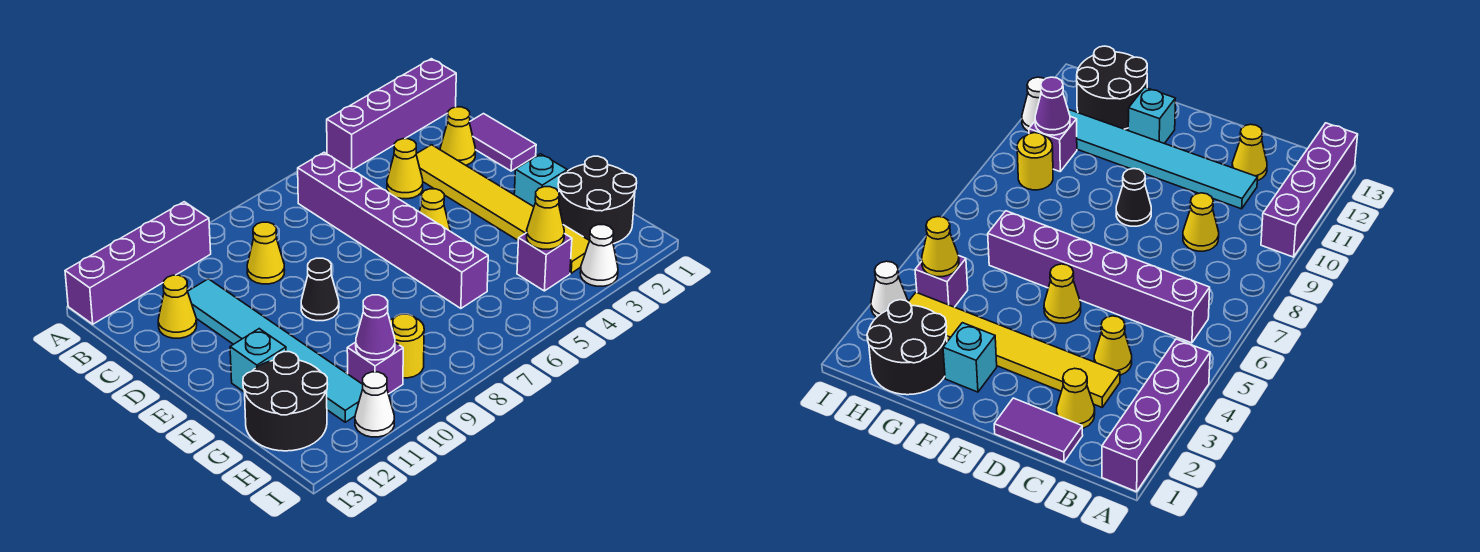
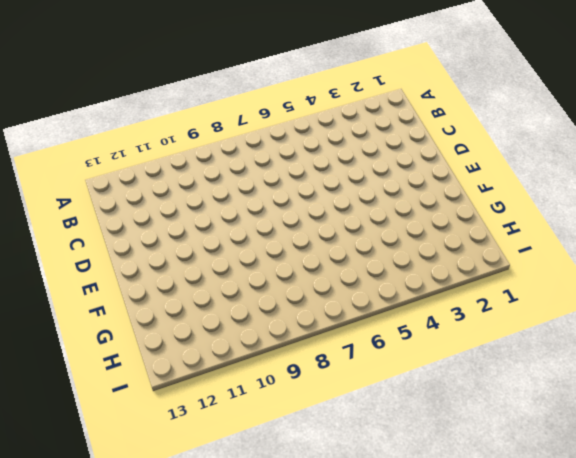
none -> purple 1x4 brick [327,59,456,170]
none -> purple 1x4 brick [65,202,211,324]
none -> purple 1x6 brick [298,152,488,308]

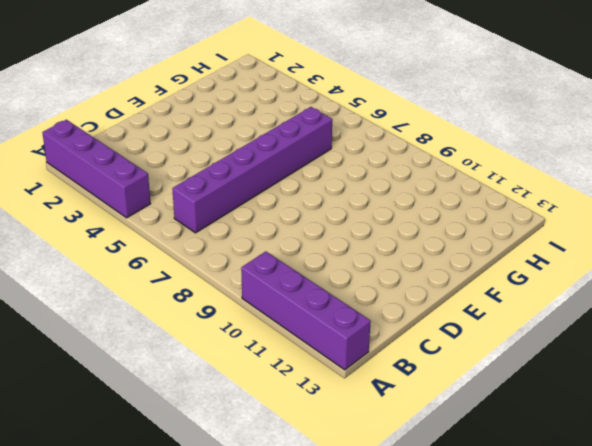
none -> purple 1x2 tile [469,114,536,171]
none -> yellow 1x1 cone [440,107,476,165]
none -> yellow 1x6 tile [416,145,589,273]

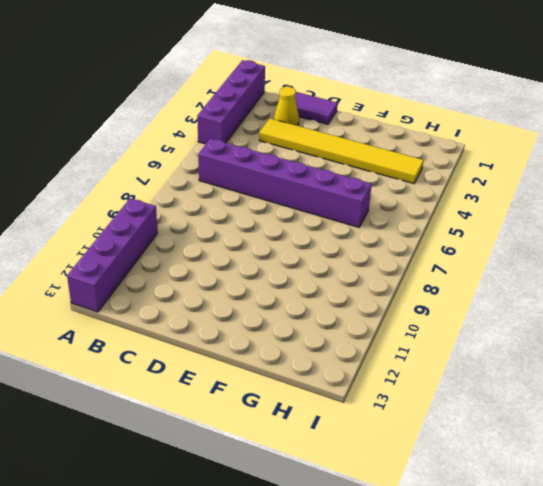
none -> yellow 1x1 cone [387,139,423,199]
none -> yellow 1x1 cone [247,222,285,284]
none -> cyan 1x6 tile [188,279,363,422]

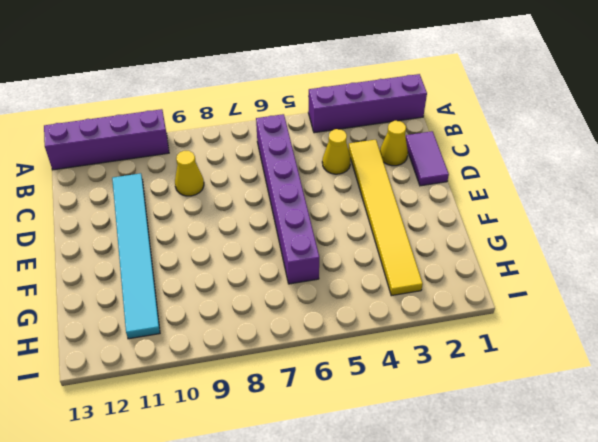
none -> yellow 1x1 cone [158,275,197,338]
none -> yellow 1x1 cone [419,189,450,231]
none -> black 1x1 cone [301,258,339,321]

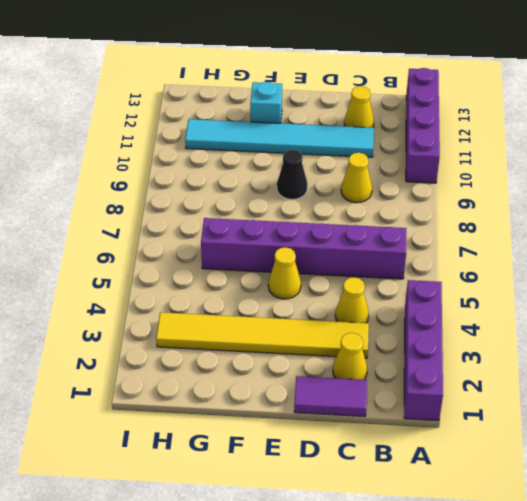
none -> cyan 1x1 brick [514,154,567,207]
none -> black 2x2 round brick [558,156,637,244]
none -> black 2x2 round brick [243,352,328,451]

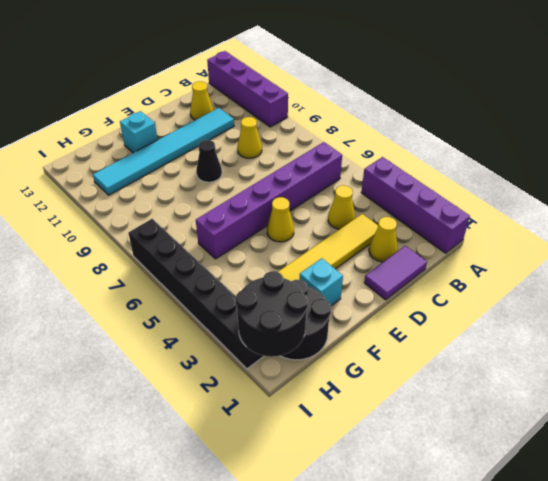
black 2x2 round brick [236,271,308,357] -> black 2x2 round brick moved to [243,352,328,451]
black 1x6 brick [128,219,264,369] -> white 1x1 cone [580,225,618,286]
none -> purple 1x1 brick [517,233,572,291]
none -> yellow 1x1 round brick [390,314,424,378]
none -> purple 1x1 brick [347,342,403,394]

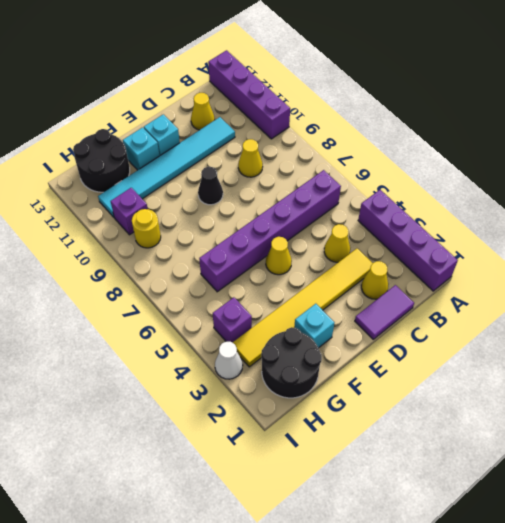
cyan 1x1 brick [144,114,180,156] -> none
none -> white 1x1 cone [355,372,394,437]
none -> yellow 1x1 cone [527,187,564,249]
none -> purple 1x1 cone [356,295,395,360]

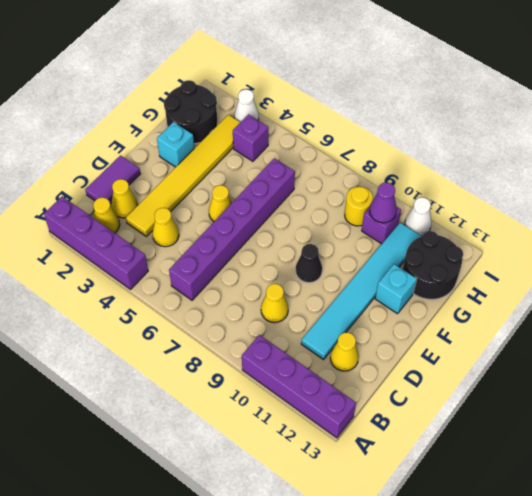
yellow 1x1 cone [93,197,120,233] -> yellow 1x1 cone moved to [527,187,564,249]

